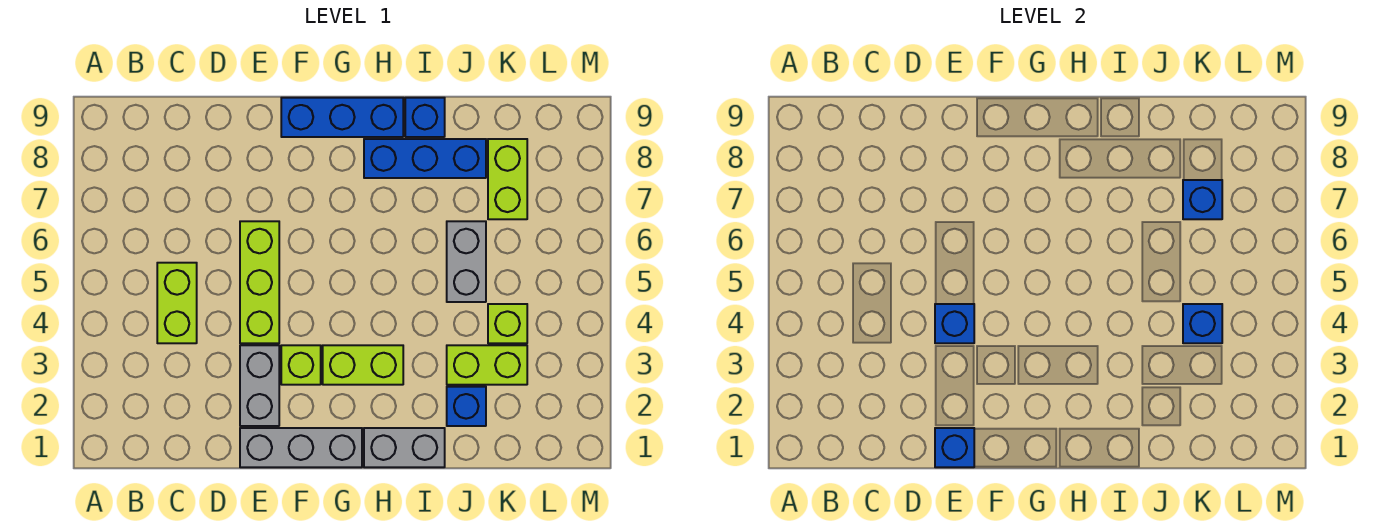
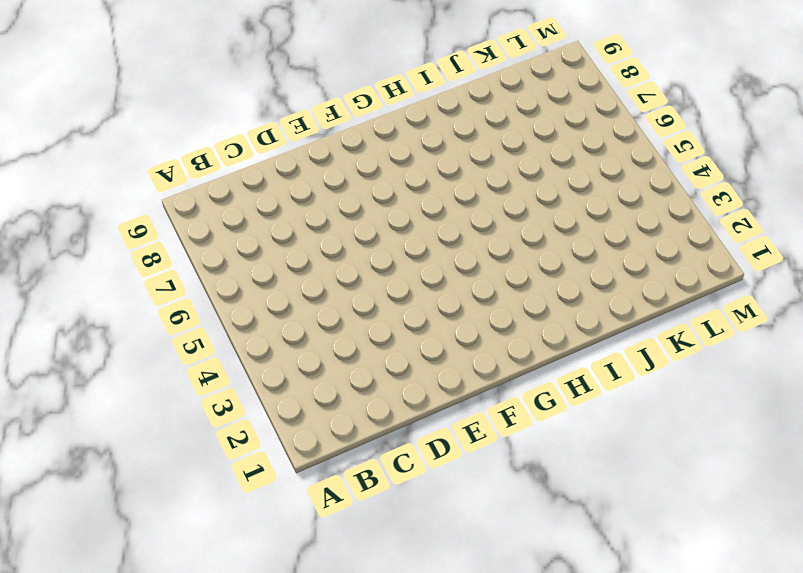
none -> lime 1x2 brick [157,263,197,343]
none -> grey 1x3 brick [240,428,362,467]
none -> grey 1x2 brick [240,345,279,426]

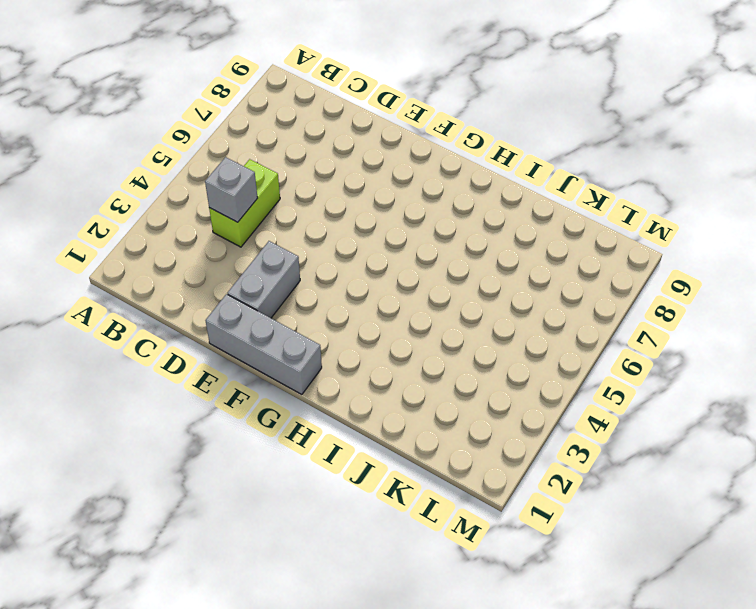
grey 1x1 brick [205,157,258,222] -> none
none -> lime 1x3 brick [240,221,279,343]
none -> lime 1x1 brick [281,345,321,385]
none -> blue 1x3 brick [281,98,403,137]

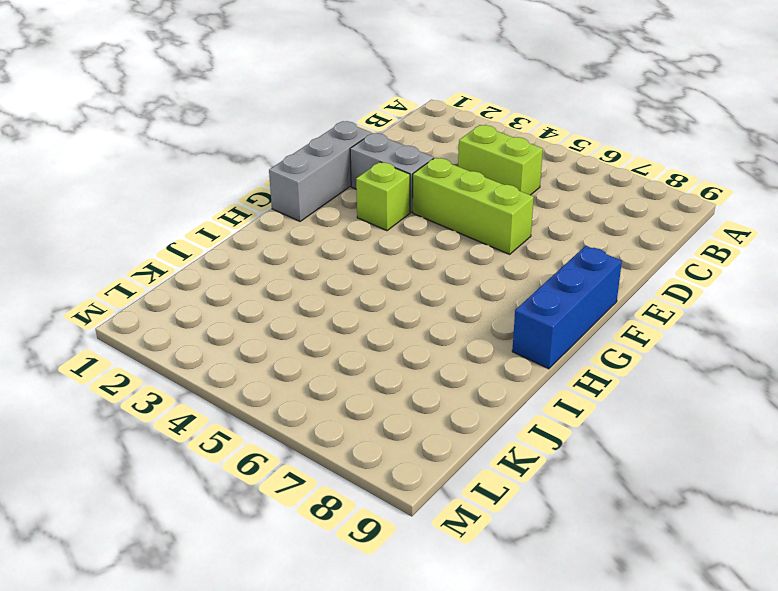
none -> lime 1x2 brick [323,345,403,385]
none -> grey 1x2 brick [364,428,445,467]
none -> blue 1x3 brick [364,139,486,178]

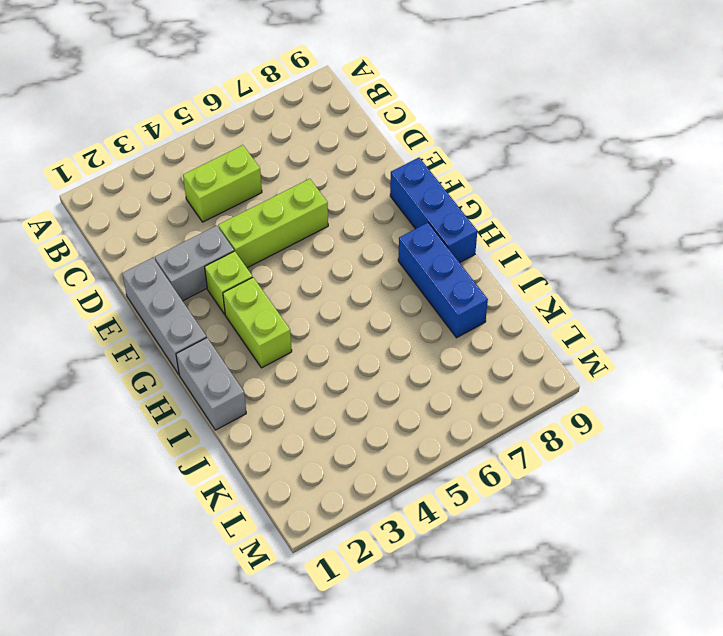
none -> blue 1x1 brick [405,98,445,137]
none -> blue 1x1 brick [447,387,486,426]
none -> lime 1x2 brick [447,345,527,385]

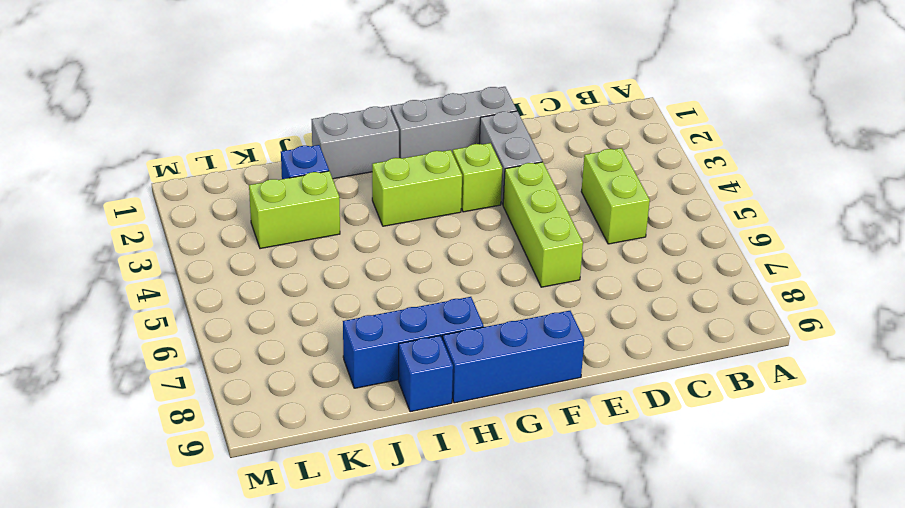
none -> grey 1x2 brick [447,221,486,302]
none -> lime 1x1 brick [488,304,527,343]
none -> lime 1x2 brick [488,139,527,219]

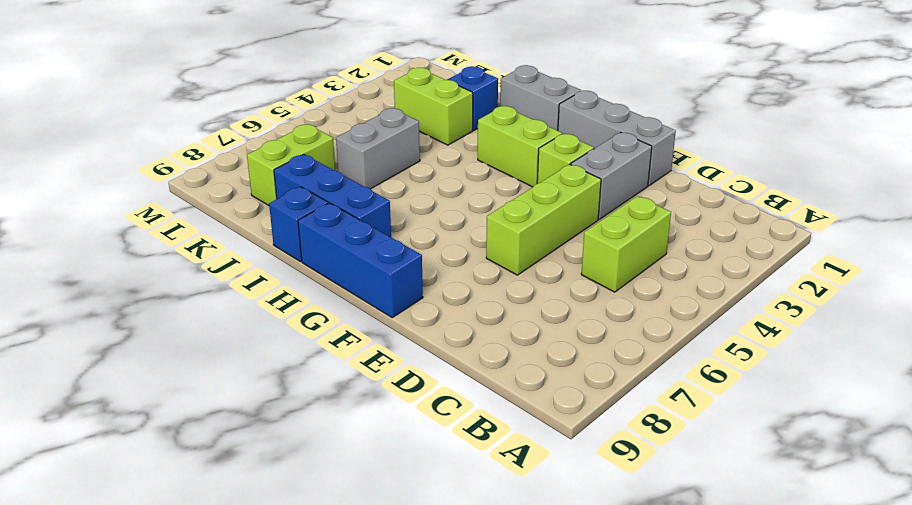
none -> lime 1x1 brick [488,304,527,343]
none -> blue 1x1 brick [935,428,974,467]
none -> blue 1x1 brick [935,304,974,343]

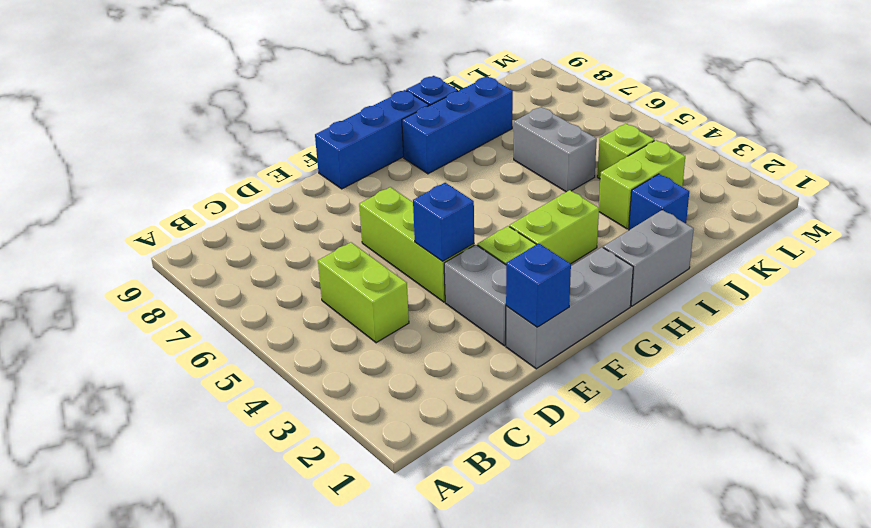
none -> lime 1x2 brick [488,139,527,219]
none -> blue 1x1 brick [1183,304,1222,343]
none -> blue 1x1 brick [1183,180,1222,219]

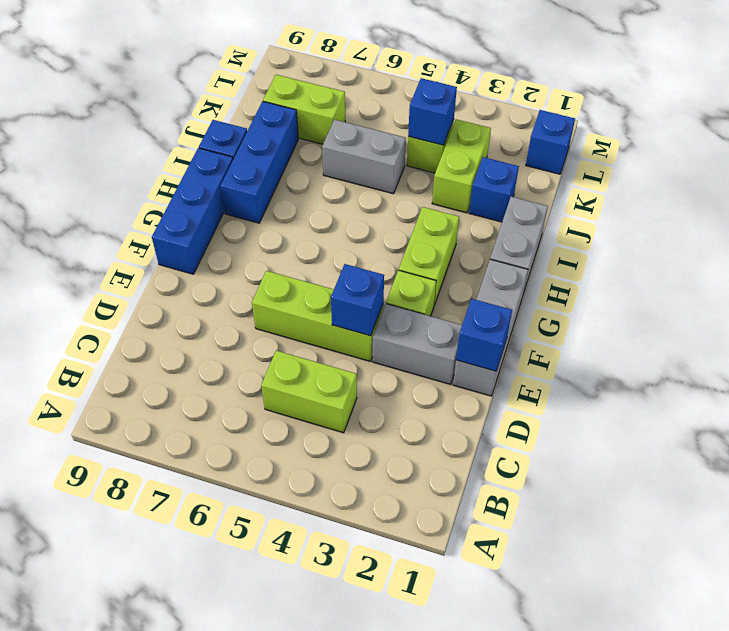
blue 1x1 brick [526,110,575,174] -> blue 1x1 brick moved to [1183,180,1222,219]

